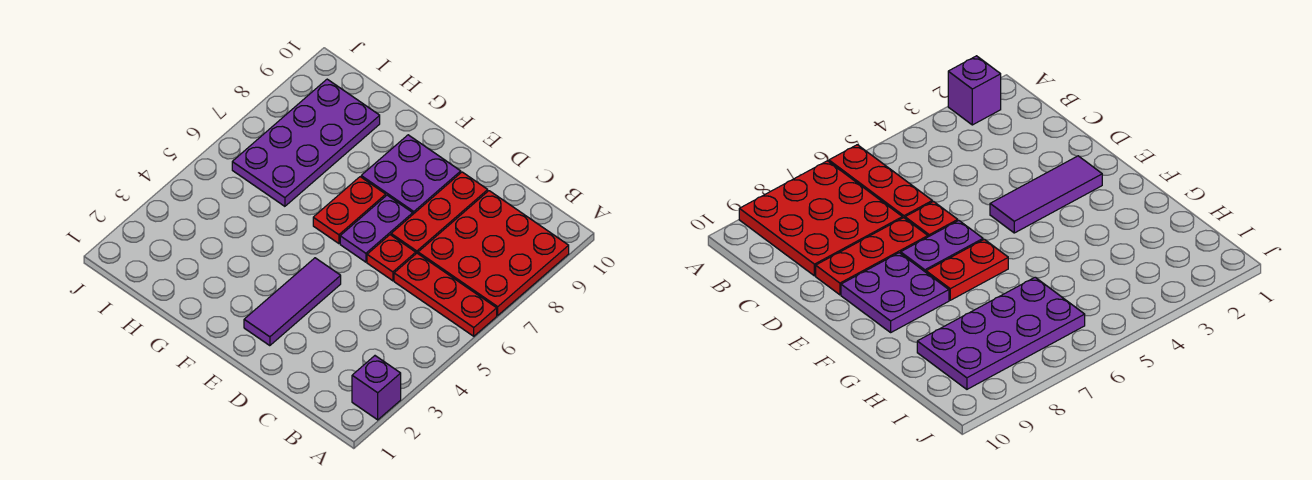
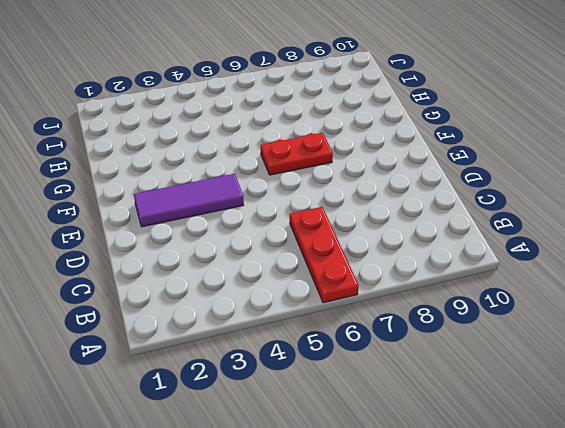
none -> purple 1x1 brick [352,356,401,420]
none -> red 3x3 plate [418,191,569,315]

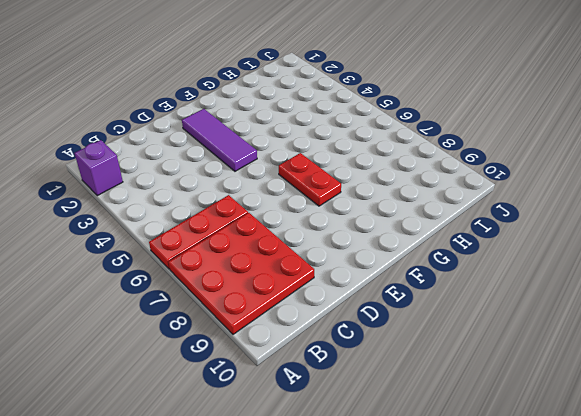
none -> red 1x1 plate [367,235,416,281]
none -> red 1x3 plate [391,172,488,253]

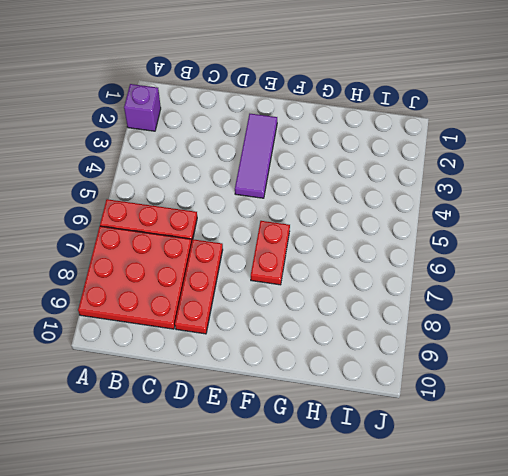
none -> red 1x1 plate [367,235,416,281]
none -> purple 1x2 plate [340,195,413,262]

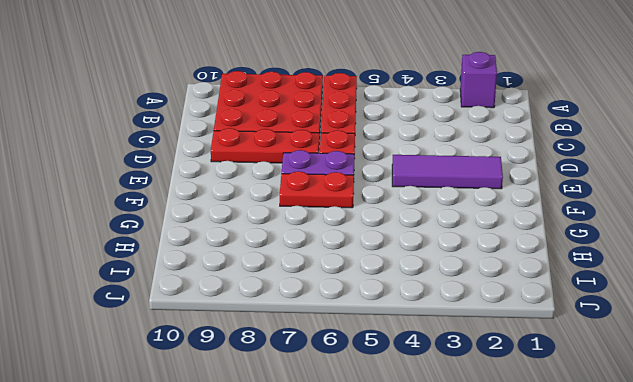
none -> purple 2x2 plate [361,135,461,214]
none -> purple 2x4 plate [232,79,380,206]

